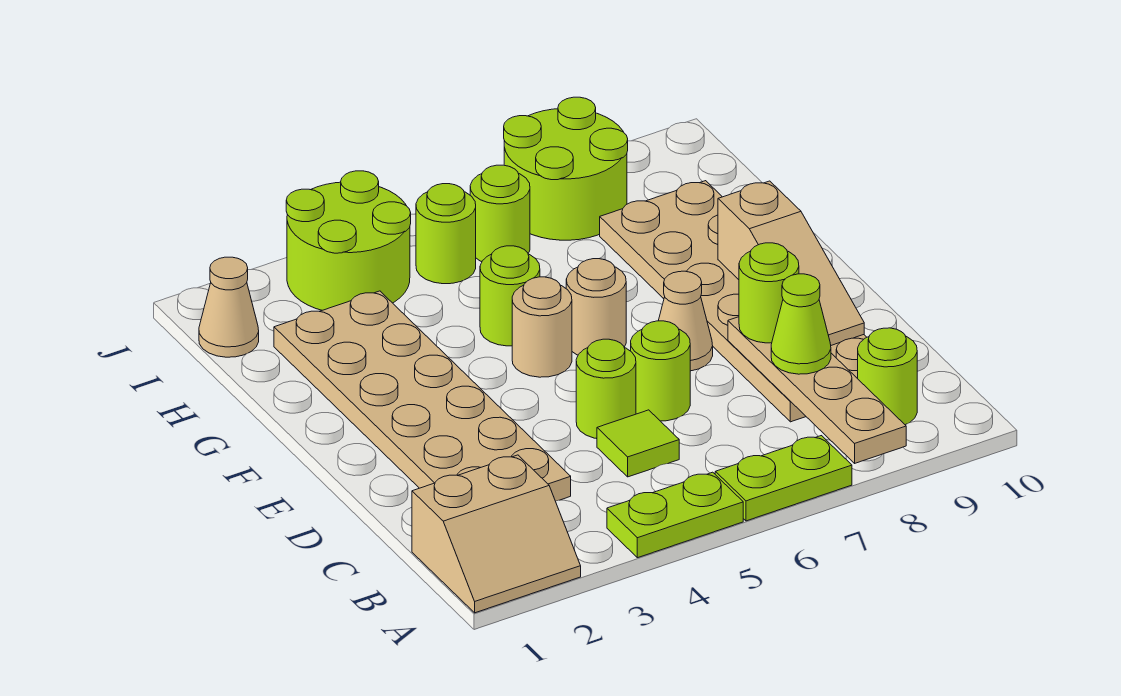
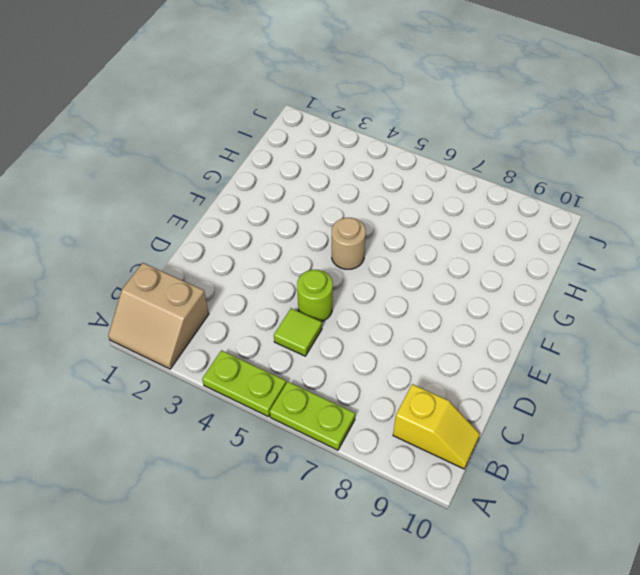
yellow 1x2 slope [393,384,480,469] -> lime 1x1 round brick [858,328,917,425]
none -> tan 2x6 plate [274,291,571,501]
none -> tan 2x6 plate [600,181,867,422]
none -> lime 1x1 round brick [631,321,690,421]

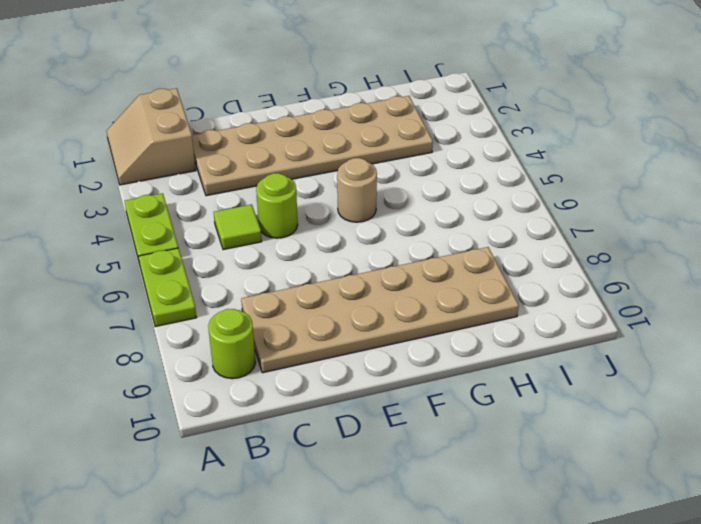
none -> lime 1x1 round brick [631,321,690,421]
none -> tan 1x1 cone [658,271,713,371]
none -> tan 1x1 round brick [566,259,626,355]

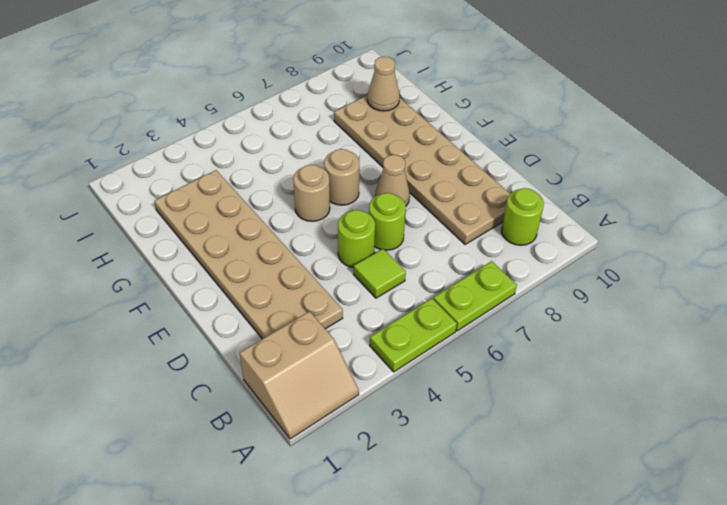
tan 1x1 cone [367,57,400,111] -> tan 1x1 cone moved to [199,257,259,357]
none -> lime 1x1 round brick [480,246,540,346]
none -> lime 2x2 round brick [286,171,411,310]
none -> lime 1x1 round brick [416,184,476,284]

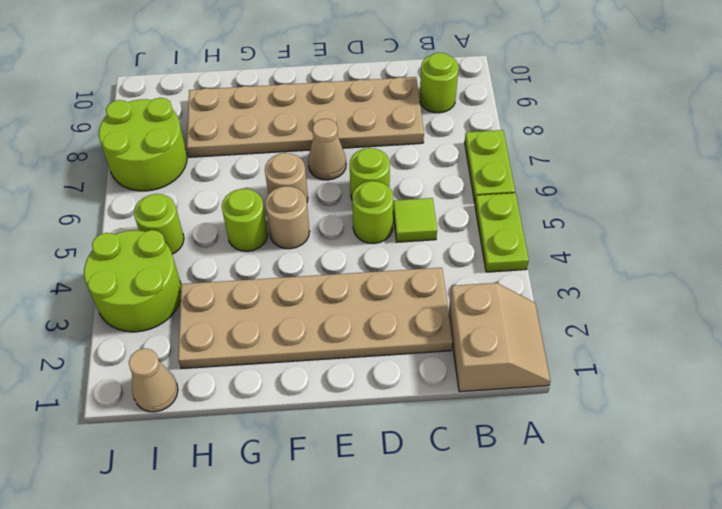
none -> lime 1x1 round brick [470,165,530,262]
none -> tan 1x4 plate [728,317,906,463]
none -> tan 1x3 slope [718,181,864,345]

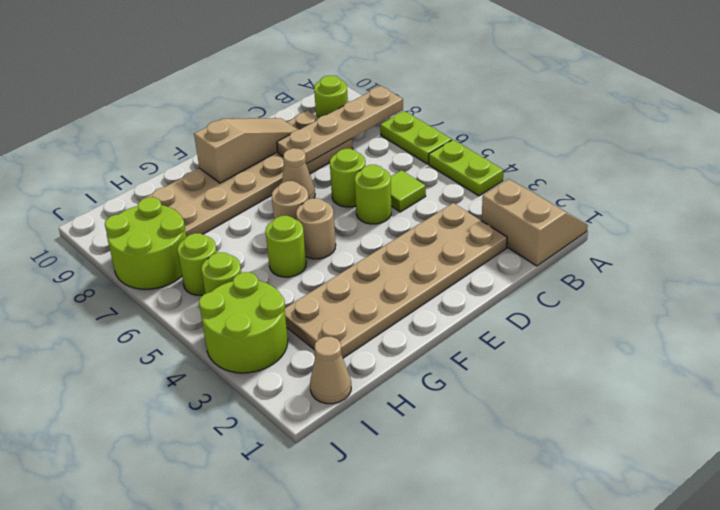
none -> lime 1x1 cone [771,274,831,374]
none -> lime 1x1 round brick [739,243,799,343]

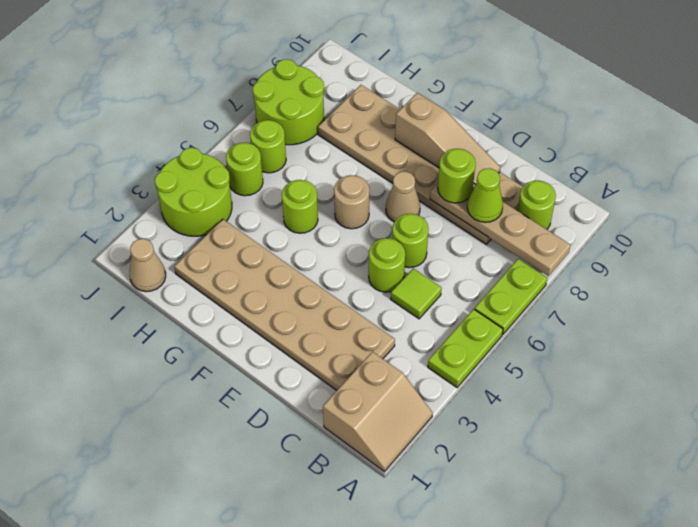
none -> tan 1x1 round brick [512,277,572,377]

